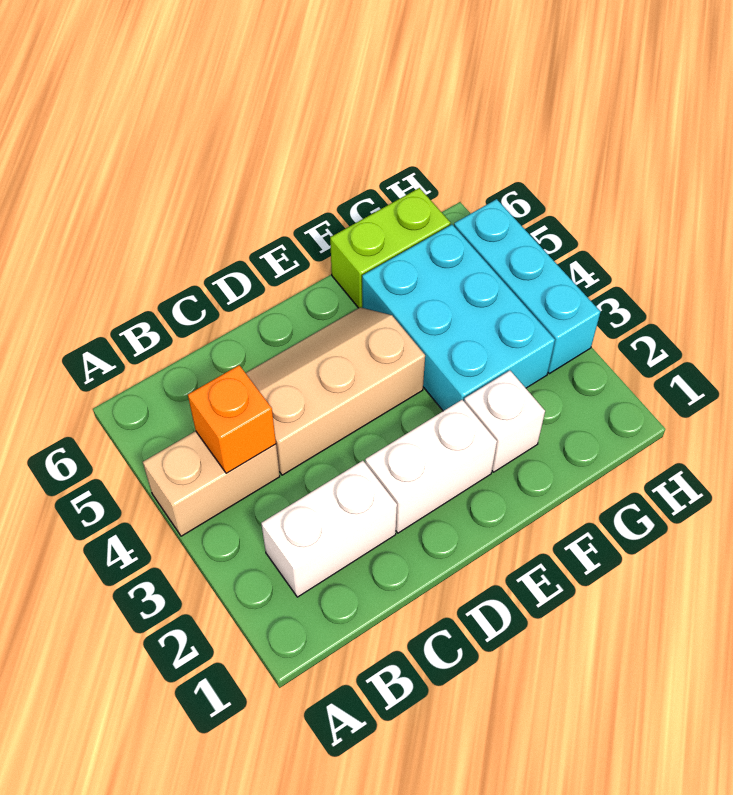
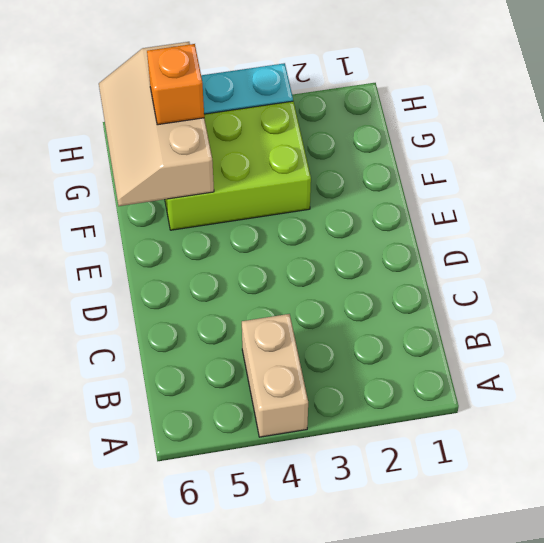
lime 2x3 brick [165,101,311,230] -> cyan 2x3 brick [362,225,555,411]
tan 2x3 slope [99,42,214,206] -> tan 2x3 slope moved to [246,307,425,475]
orange 1x1 brick [147,44,204,125] -> orange 1x1 brick moved to [188,365,276,473]
none -> white 1x2 brick [261,461,397,597]
none -> white 1x2 brick [365,400,497,533]

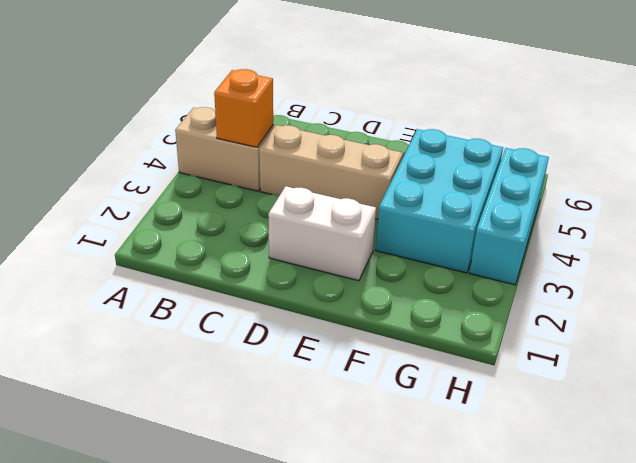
none -> white 1x2 brick [261,461,397,597]
none -> white 1x1 brick [464,371,545,472]

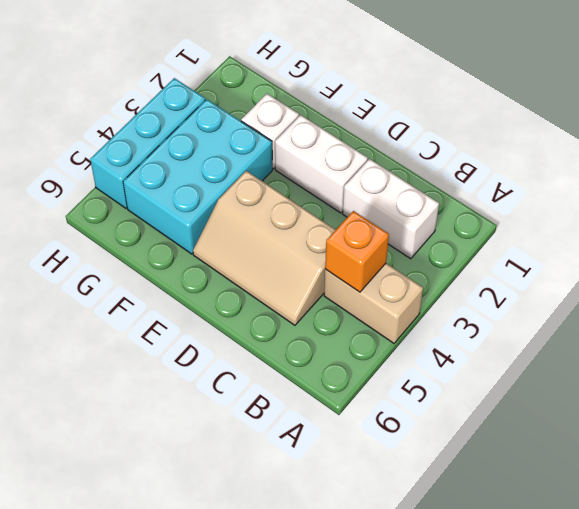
none -> lime 1x2 brick [330,188,450,308]

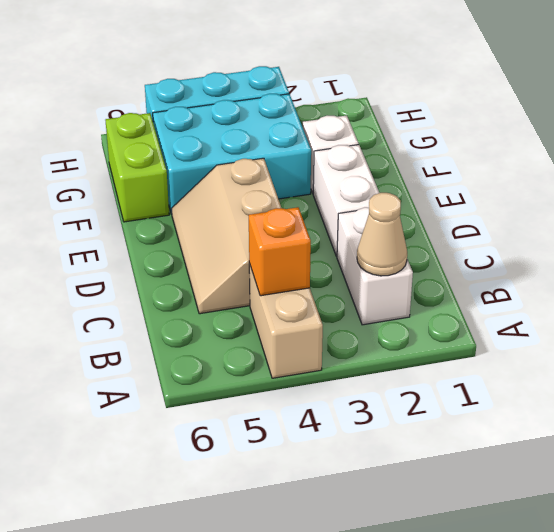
tan 1x1 cone [357,193,407,276] -> none

